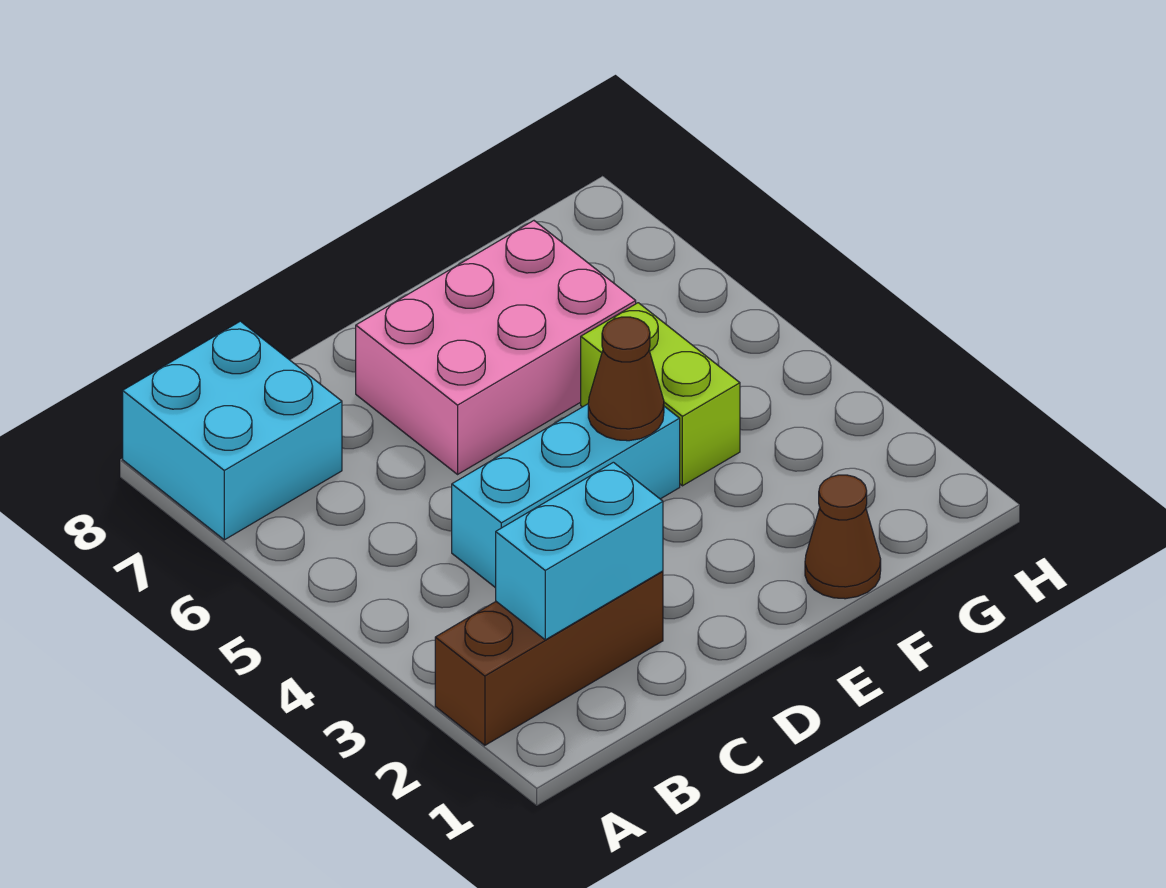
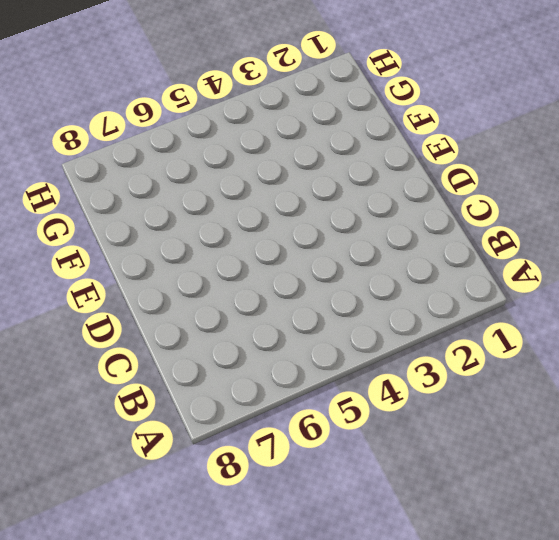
none -> brown 1x3 brick [435,571,663,745]
none -> cyan 2x2 brick [123,321,342,540]

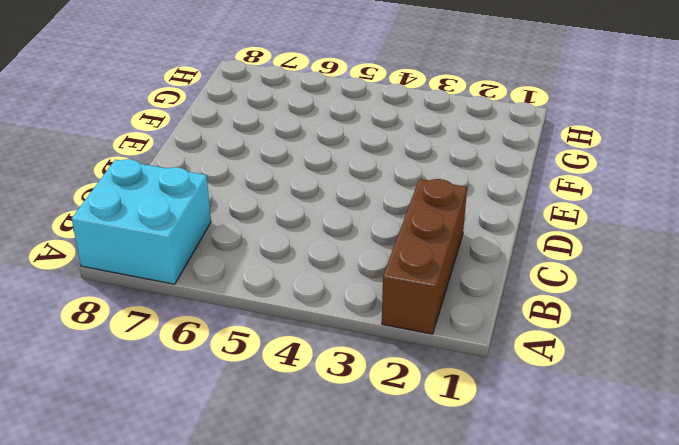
none -> cyan 1x3 brick [452,404,680,588]
none -> pink 2x3 brick [356,221,636,474]

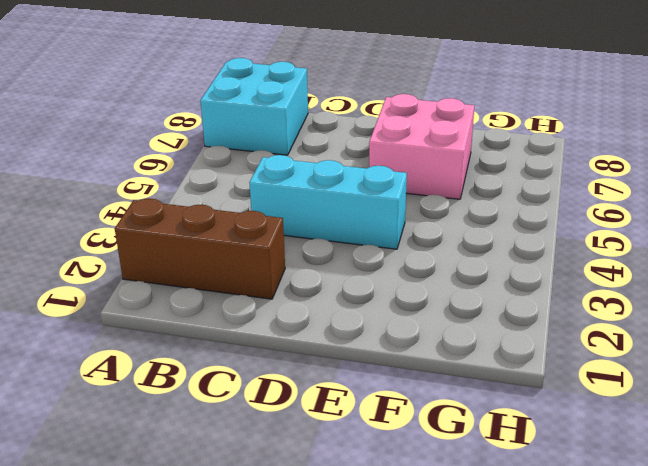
pink 2x2 brick [369,94,474,199] -> pink 2x3 brick [356,221,636,474]
none -> brown 1x1 cone [805,475,881,599]
none -> lime 1x2 brick [581,303,740,486]

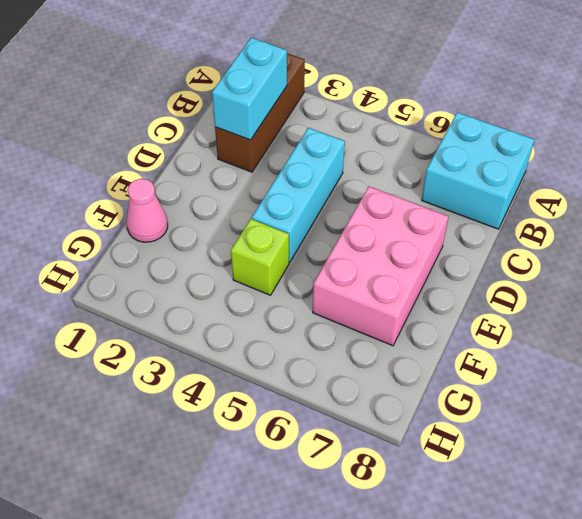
pink 1x1 cone [127,179,168,242] -> brown 1x1 cone [805,475,881,599]
lime 1x1 brick [231,219,289,295] -> lime 1x2 brick [581,303,740,486]
none -> brown 1x1 cone [588,317,664,441]

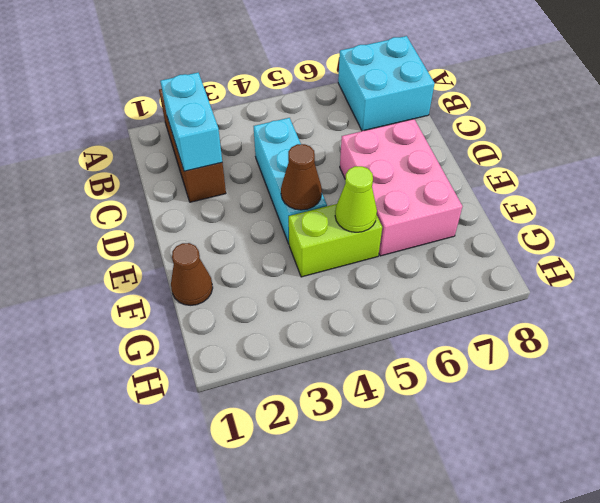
lime 1x1 cone [335,166,377,232] -> none

